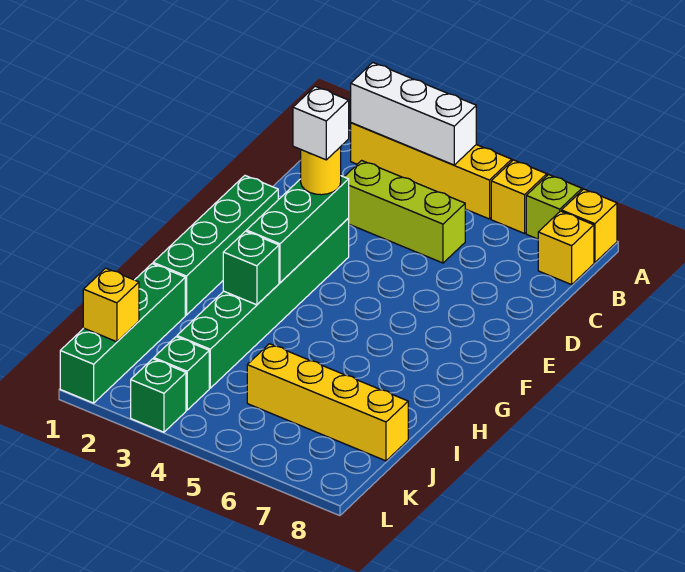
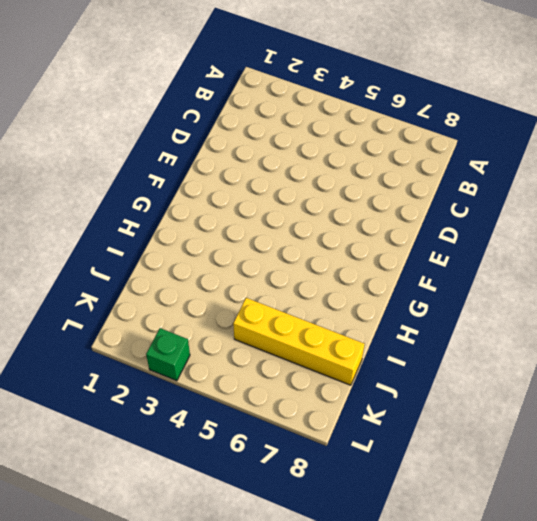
none -> yellow 1x4 brick [351,123,512,219]
none -> yellow 1x1 brick [491,160,547,233]
none -> lime 1x1 brick [526,175,582,239]

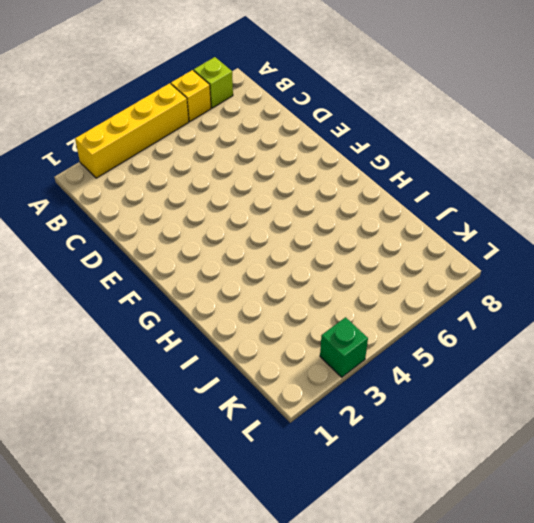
none -> yellow 1x1 brick [562,189,617,263]
none -> yellow 1x1 brick [538,211,594,285]
none -> lime 1x3 brick [344,160,465,263]

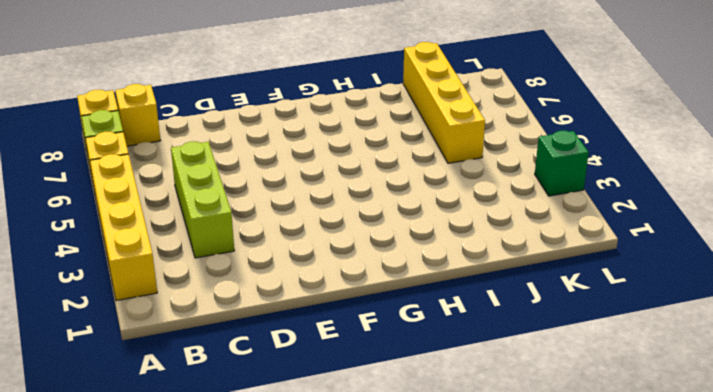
none -> green 1x4 brick [153,176,278,315]
none -> green 1x6 brick [177,219,349,388]
none -> green 1x4 brick [60,264,185,403]

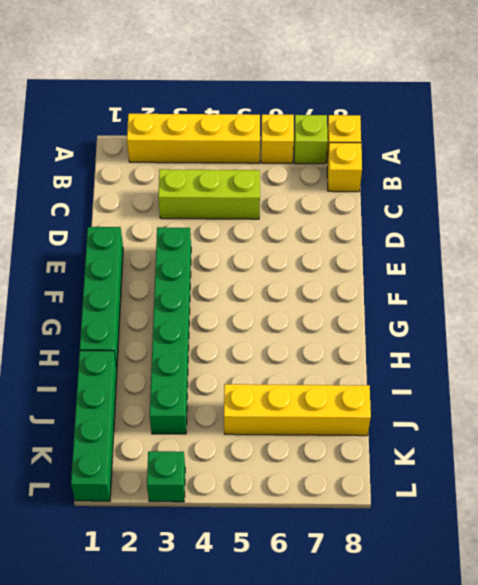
none -> green 1x1 brick [154,337,209,410]
none -> white 1x3 brick [351,63,476,165]
none -> green 1x3 brick [247,176,349,283]

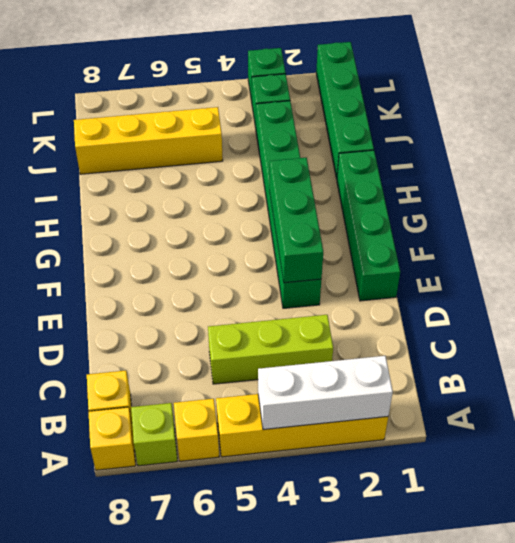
none -> green 1x1 brick [223,231,279,305]
none -> yellow 1x1 brick [83,268,139,342]
none -> yellow 1x1 round brick [301,147,341,195]

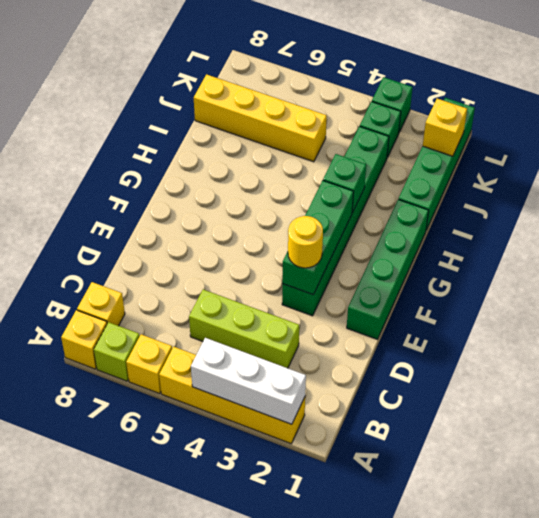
none -> white 1x1 brick [293,86,349,160]

